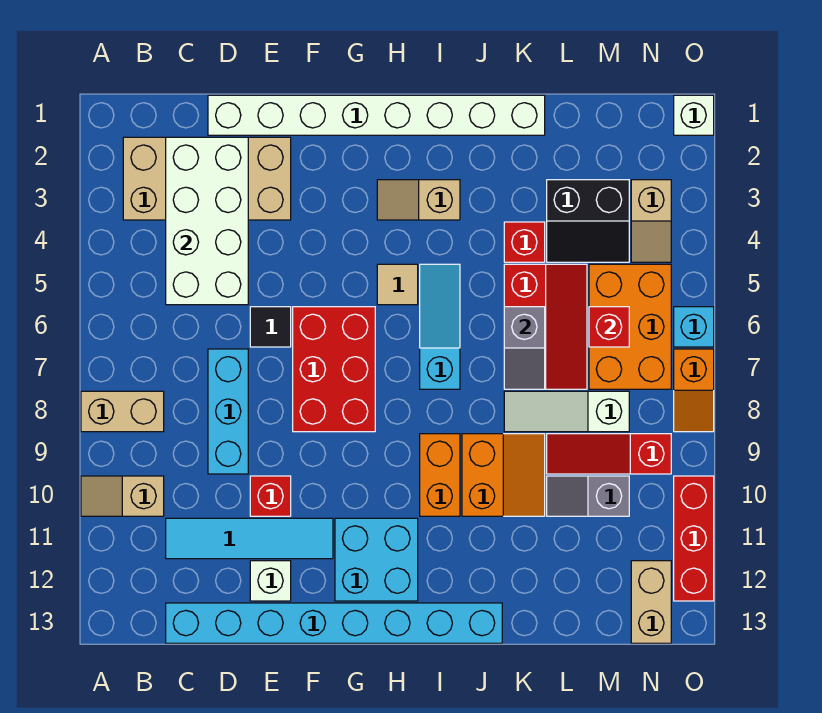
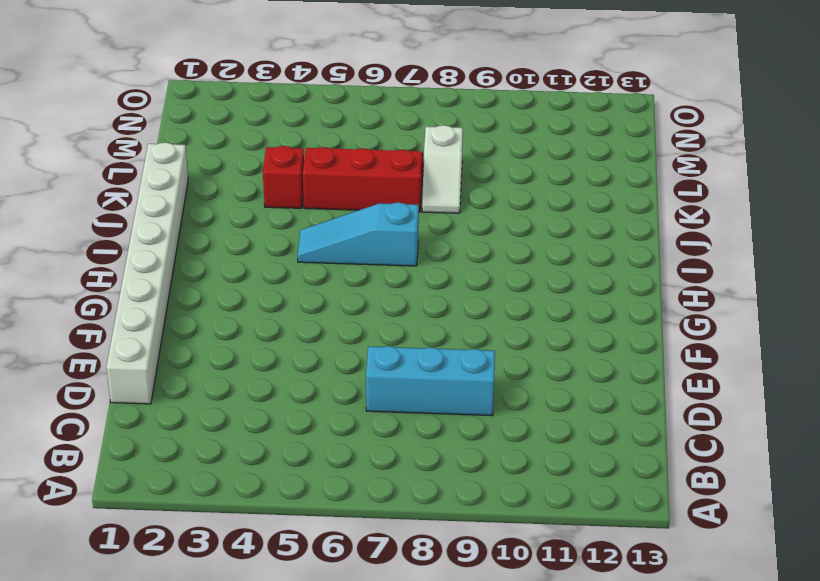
white 1x2 slope [422,125,463,213] -> white 1x3 slope [504,391,629,432]
none -> tan 1x2 brick [81,391,164,432]
none -> tan 1x2 slope [81,476,164,516]
none -> tan 2x4 brick [123,137,291,220]
none -> cyan 1x4 tile [166,518,333,559]

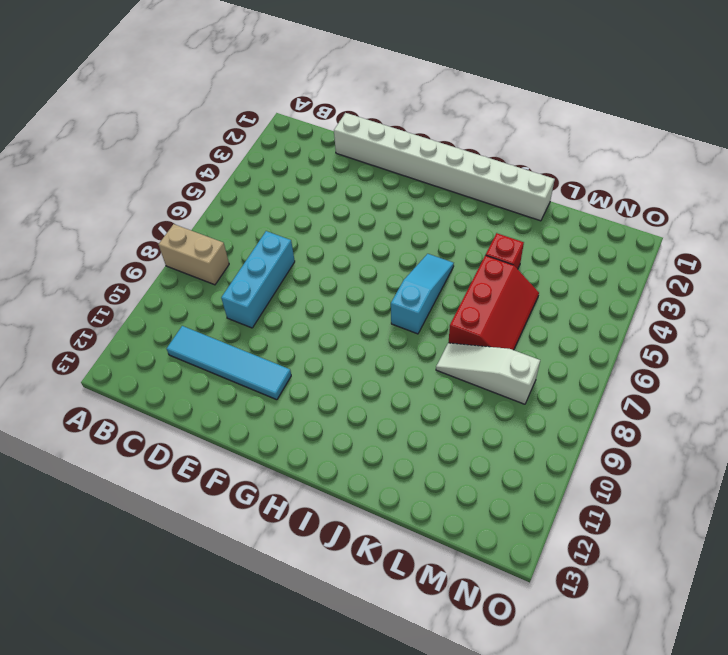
none -> tan 1x2 slope [81,476,164,516]
none -> tan 2x4 brick [123,137,291,220]
none -> cyan 1x8 brick [166,603,502,643]
none -> black 1x1 tile [250,307,291,347]

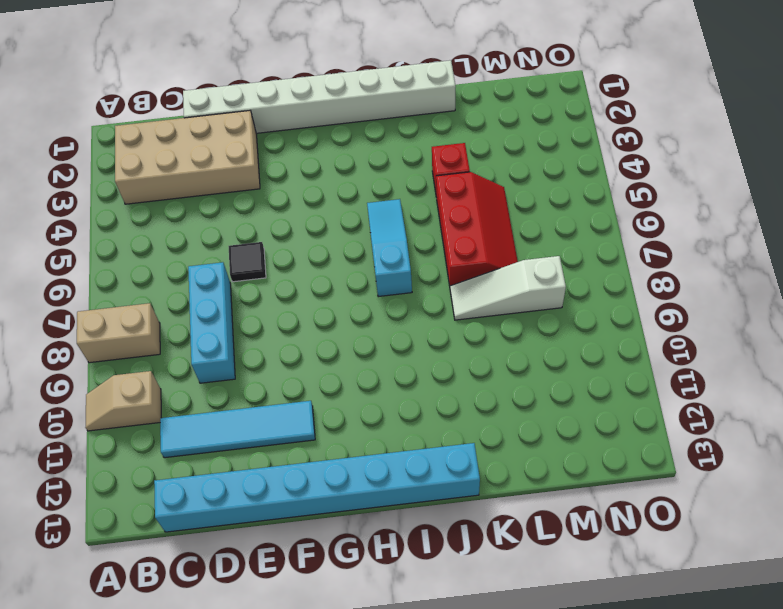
none -> red 1x1 brick [250,476,291,516]
none -> white 1x1 brick [250,561,291,601]
none -> red 2x3 brick [293,307,375,432]
none -> cyan 2x2 brick [335,518,418,601]

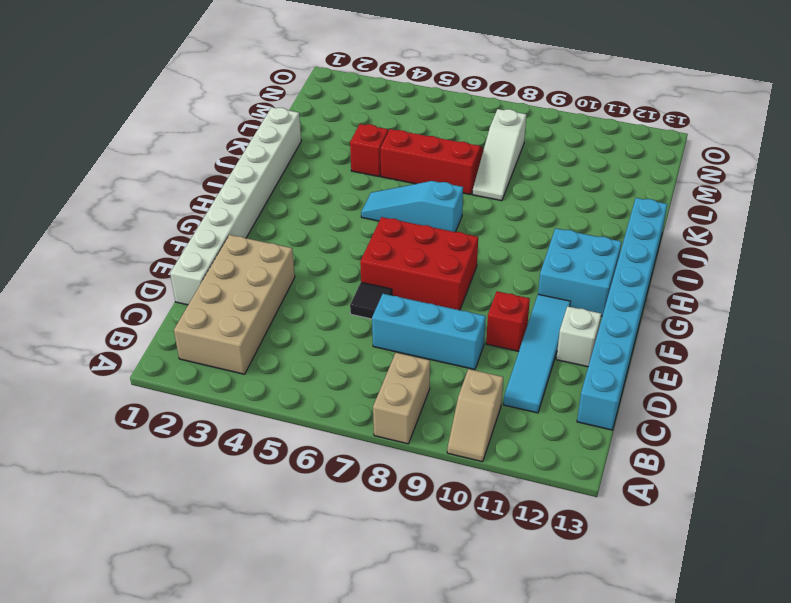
none -> tan 1x2 slope [377,180,460,220]
none -> tan 1x1 tile [377,264,418,305]
none -> orange 1x2 brick [420,434,460,516]
none -> orange 2x2 slope [462,434,545,516]

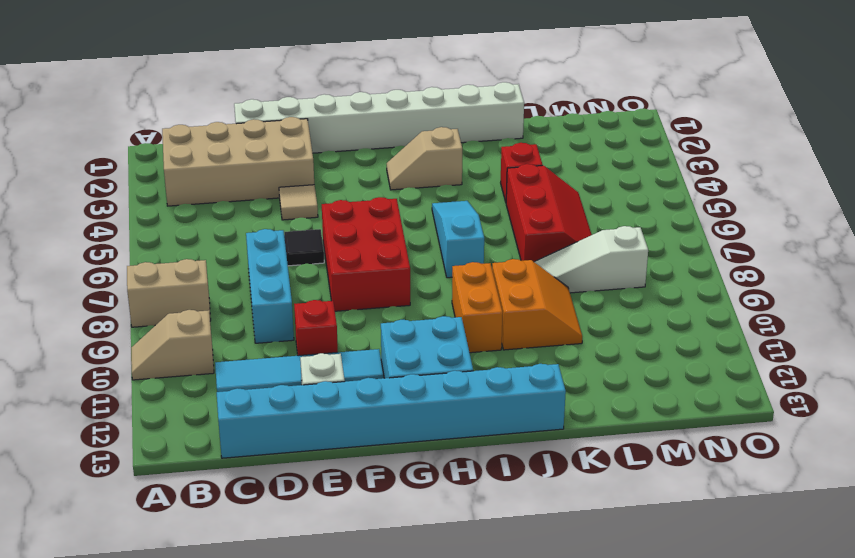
tan 1x1 tile [279,185,318,220] -> tan 1x1 tile moved to [377,264,418,305]
none -> black 2x2 slope [547,180,629,262]
none -> red 1x3 slope [547,434,671,474]
none -> grey 1x2 slope [547,476,629,516]
none -> orange 2x3 brick [589,264,671,389]

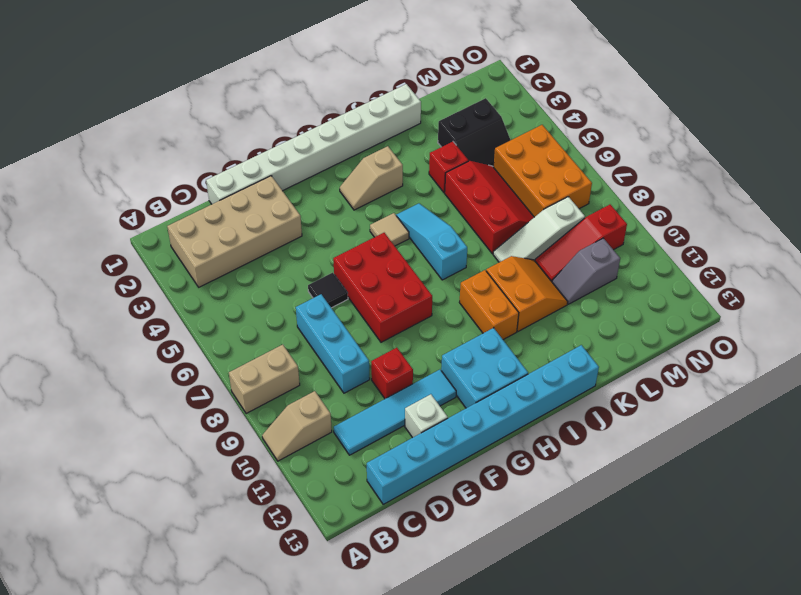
none -> tan 1x2 slope [631,180,671,262]
none -> tan 1x2 brick [631,561,671,643]
none -> white 1x1 brick [674,95,714,135]
none -> cyan 1x1 brick [674,307,714,347]

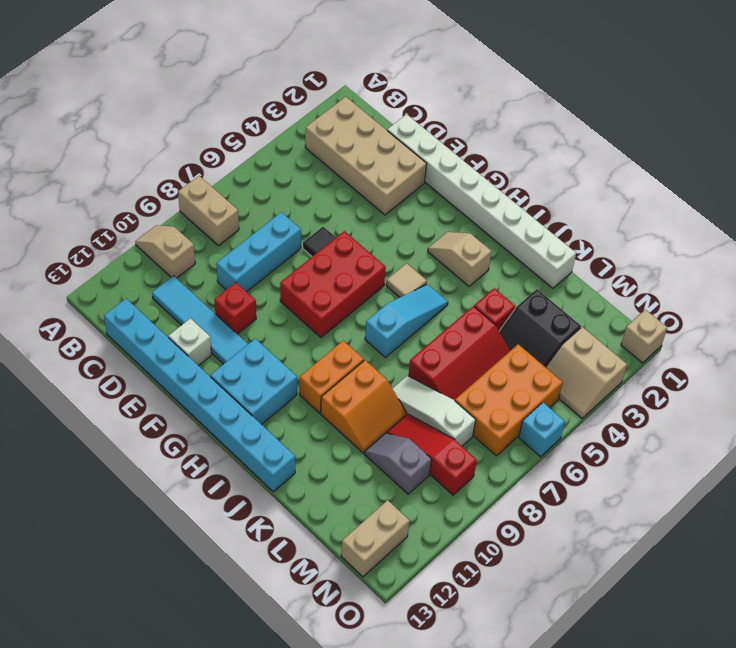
tan 2x2 slope [546,327,627,418] -> tan 1x2 slope [631,180,671,262]
tan 1x1 brick [621,310,667,363] -> white 1x1 brick [674,95,714,135]
none -> orange 1x2 slope [674,349,714,432]
none -> red 1x3 brick [674,476,714,601]
none -> white 2x4 brick [166,137,248,305]
none -> grey 1x2 slope [504,307,545,389]

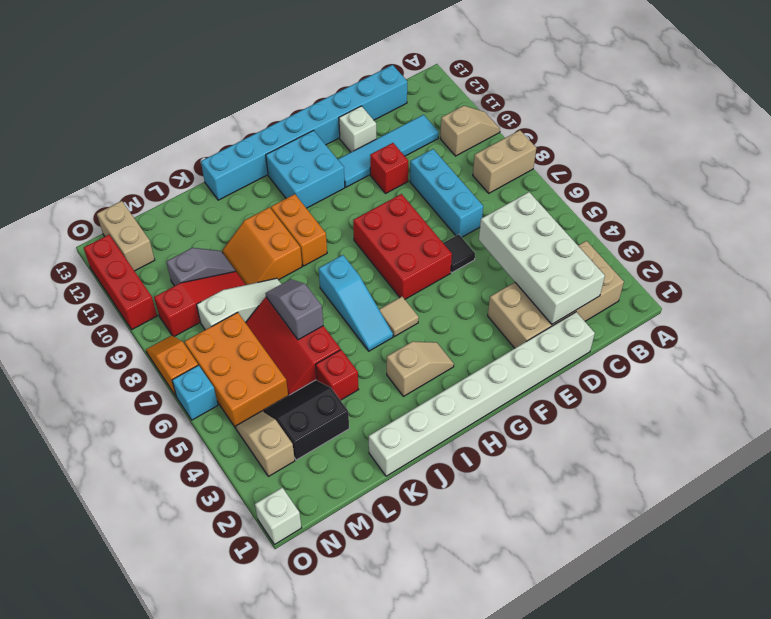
none -> red 1x1 brick [589,307,629,347]

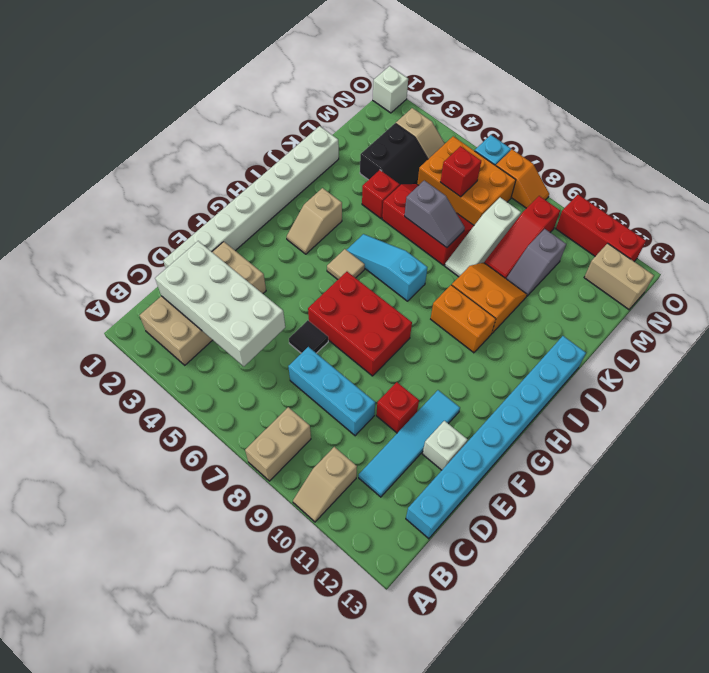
none -> cyan 2x2 brick [335,518,418,601]

